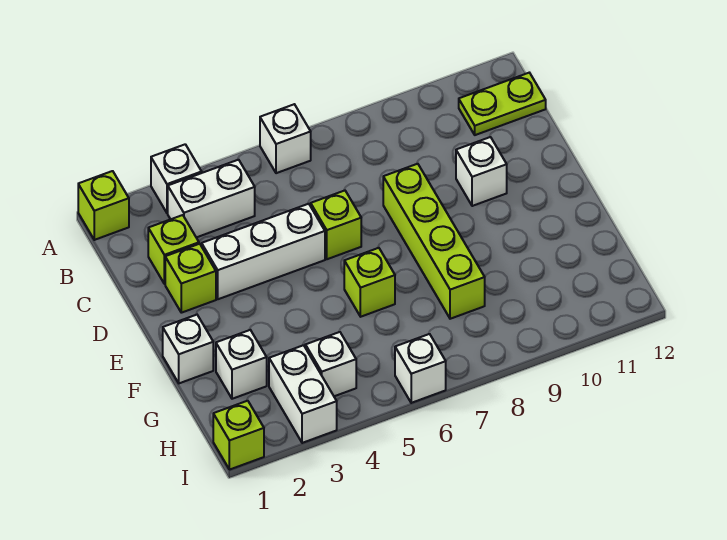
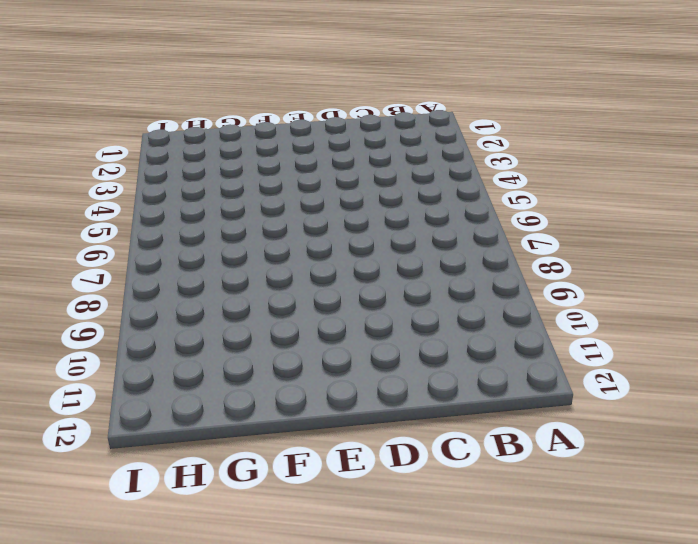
none -> lime 1x1 brick [78,171,129,240]
none -> white 1x1 brick [151,144,202,213]
none -> white 1x1 brick [260,104,311,173]

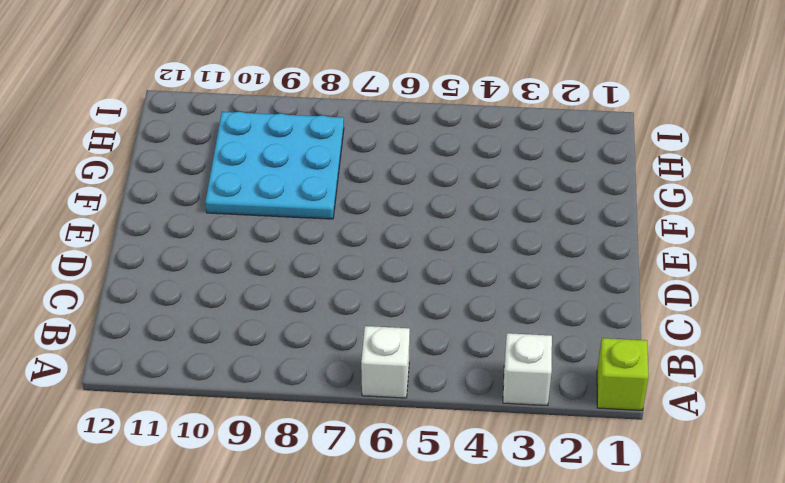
cyan 3x3 plate [205,112,344,219] -> lime 1x4 brick [383,164,485,319]
none -> white 1x2 brick [168,160,255,237]
none -> lime 1x2 plate [459,73,546,135]
none -> lime 1x1 brick [148,215,199,284]

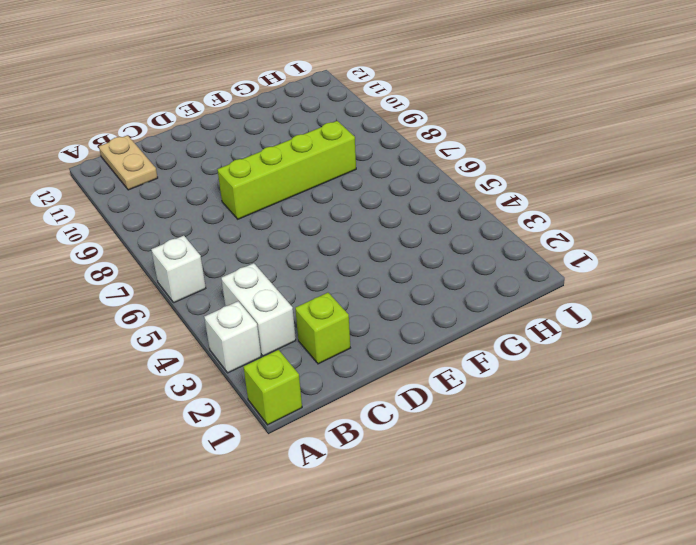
tan 1x2 plate [99,135,158,190] -> lime 1x2 plate [459,73,546,135]
none -> lime 1x1 brick [165,244,216,313]
none -> white 1x3 brick [202,204,325,299]
none -> lime 1x1 brick [311,191,361,259]

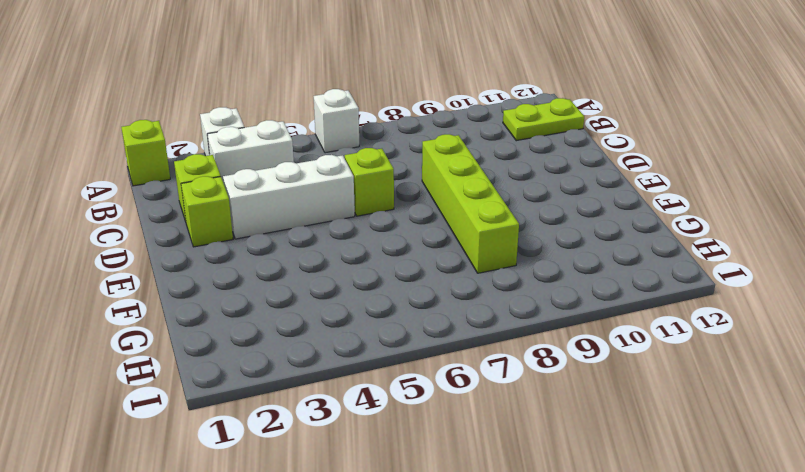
none -> white 1x1 brick [456,137,507,206]
none -> white 1x1 brick [163,315,213,383]
none -> lime 1x1 brick [344,248,395,317]

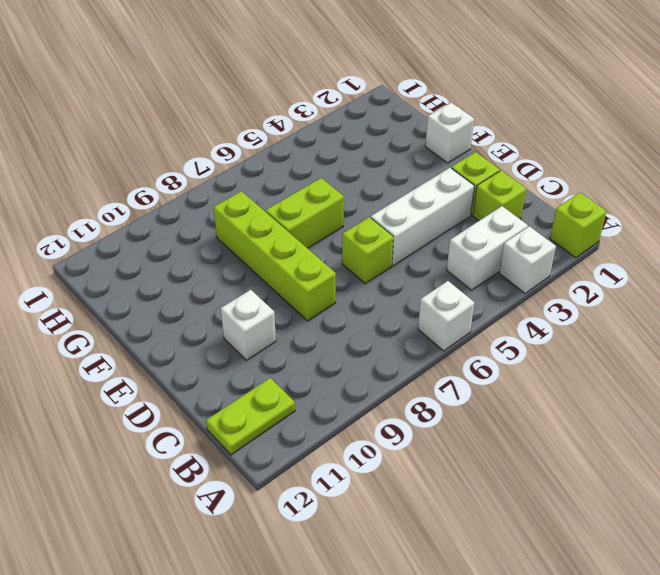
lime 1x2 brick [266,178,344,248] -> lime 1x1 brick [344,248,395,317]
none -> white 1x1 brick [216,330,267,399]
none -> white 1x2 brick [269,345,337,443]
none -> white 1x1 brick [305,332,356,396]

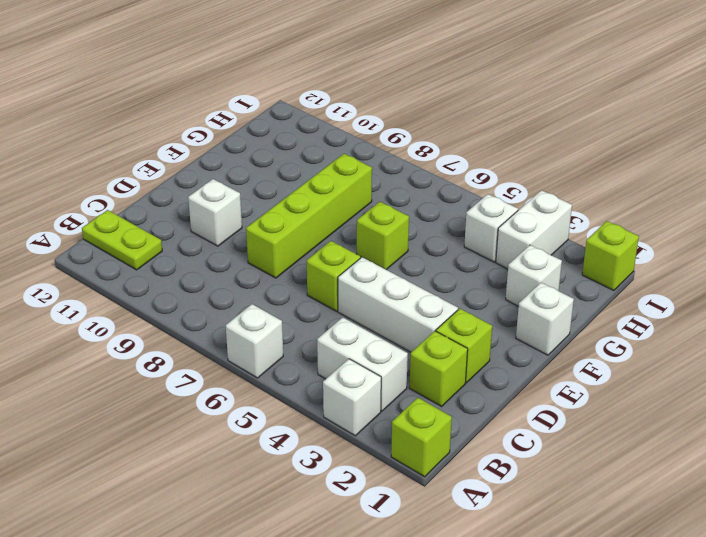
none -> white 1x1 brick [395,334,446,403]

